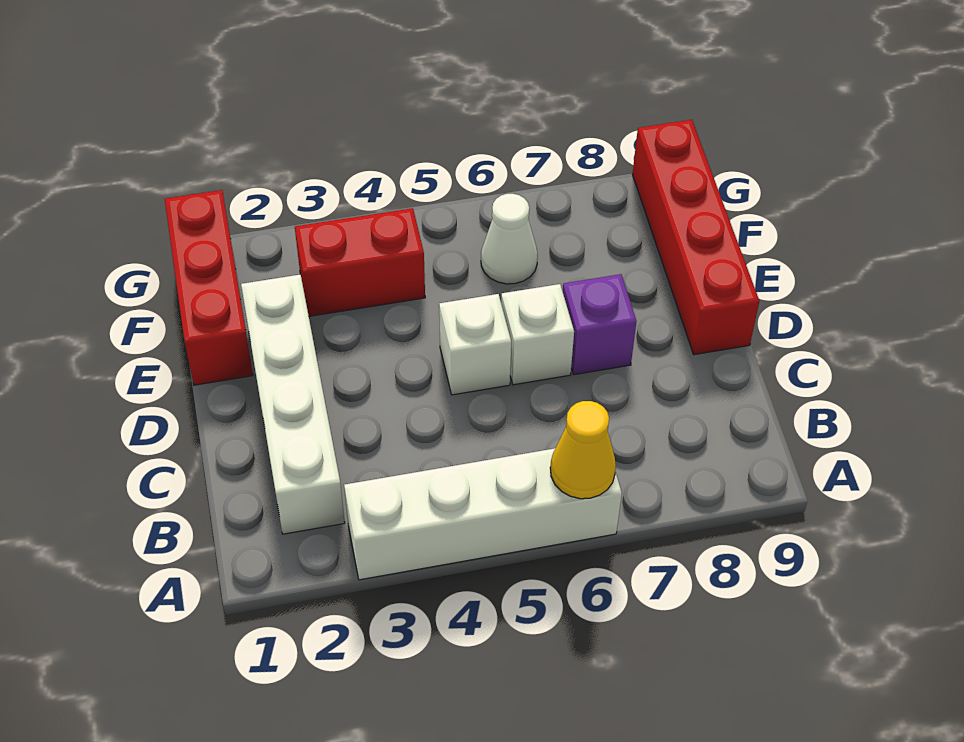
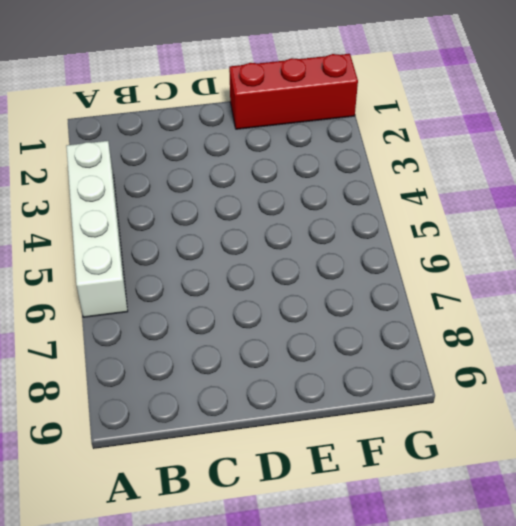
none -> white 1x4 brick [241,274,345,534]
none -> white 1x1 brick [439,294,511,395]

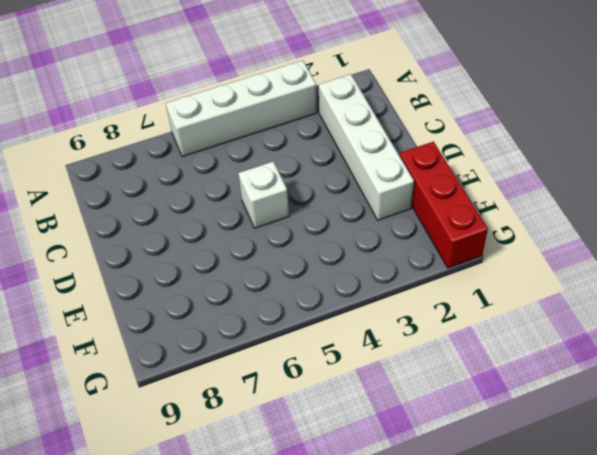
none -> white 1x1 brick [501,284,574,385]
none -> purple 1x1 brick [563,274,637,375]

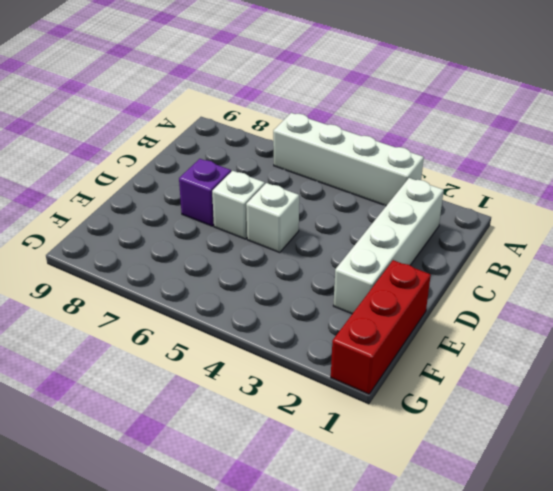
none -> red 1x4 brick [633,120,759,355]
none -> red 1x2 brick [295,208,425,316]

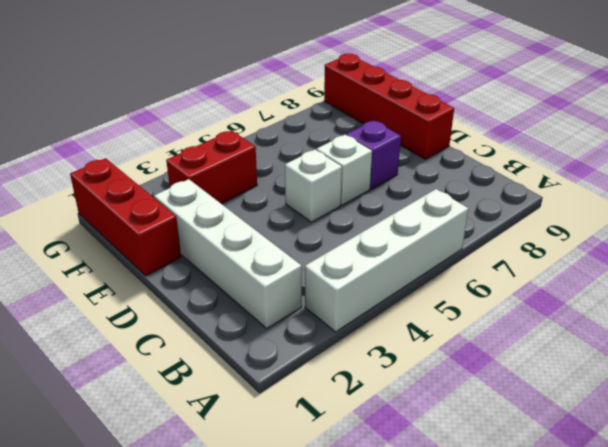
none -> white 1x1 cone [481,194,538,284]
none -> yellow 1x1 cone [550,401,616,499]

